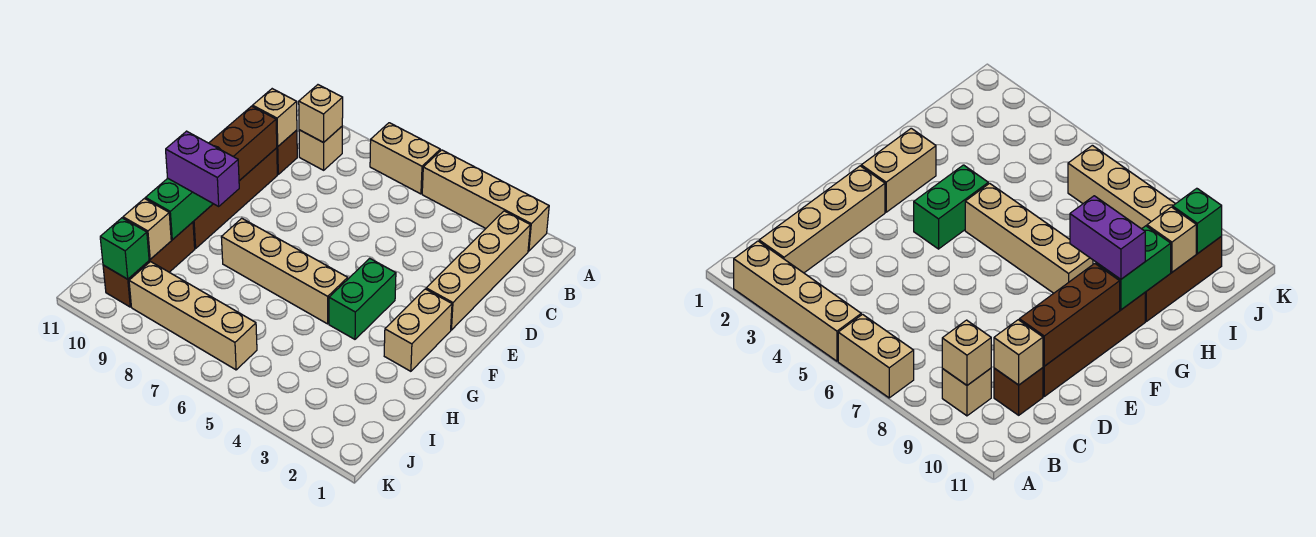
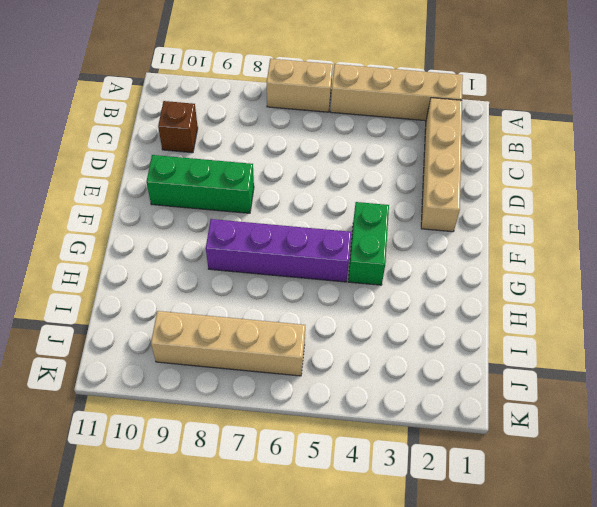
green 1x3 brick [146,155,254,213] -> brown 1x4 brick [193,148,277,248]
purple 1x4 brick [206,219,351,282] -> tan 1x4 brick [221,218,348,324]
none -> tan 1x1 brick [299,127,342,170]
none -> tan 1x2 brick [384,289,452,371]
none -> brown 1x3 brick [103,222,195,307]

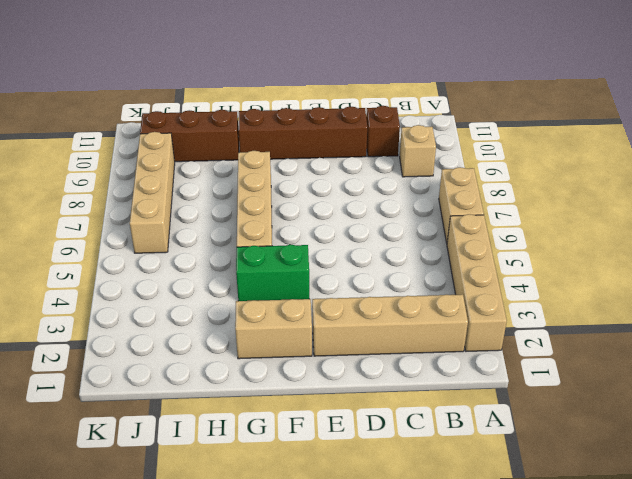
none -> tan 1x1 brick [299,85,343,142]
none -> tan 1x1 brick [253,89,297,147]
none -> brown 1x3 brick [209,106,277,181]

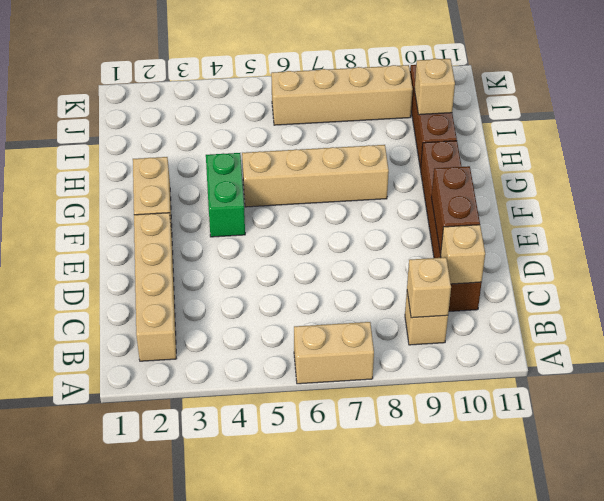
brown 1x2 brick [431,166,480,254] -> brown 1x3 brick [209,106,277,181]
none -> tan 1x4 brick [422,150,549,251]
none -> green 1x2 brick [146,178,213,240]
none -> green 1x1 brick [100,218,149,279]

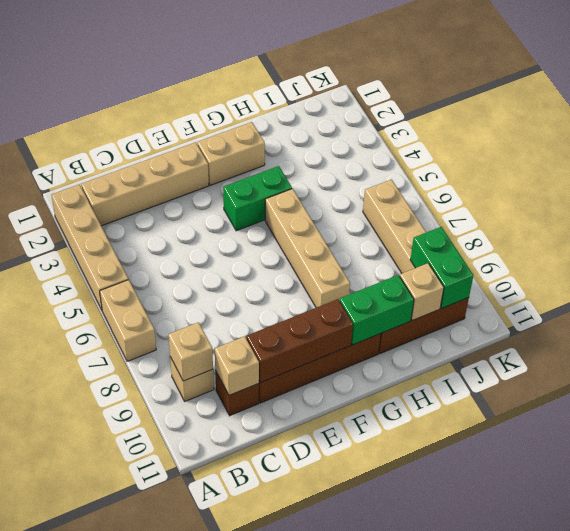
green 1x2 brick [410,227,473,309] -> green 1x1 brick [100,218,149,279]
none -> purple 1x2 brick [166,131,239,206]

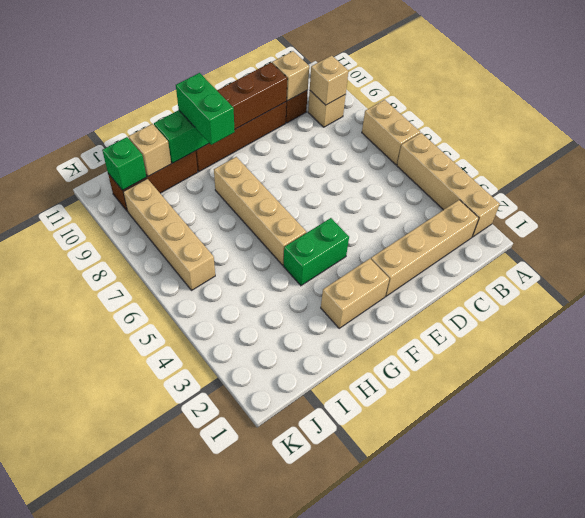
green 1x2 brick [176,73,235,145] -> purple 1x2 brick [166,131,239,206]

